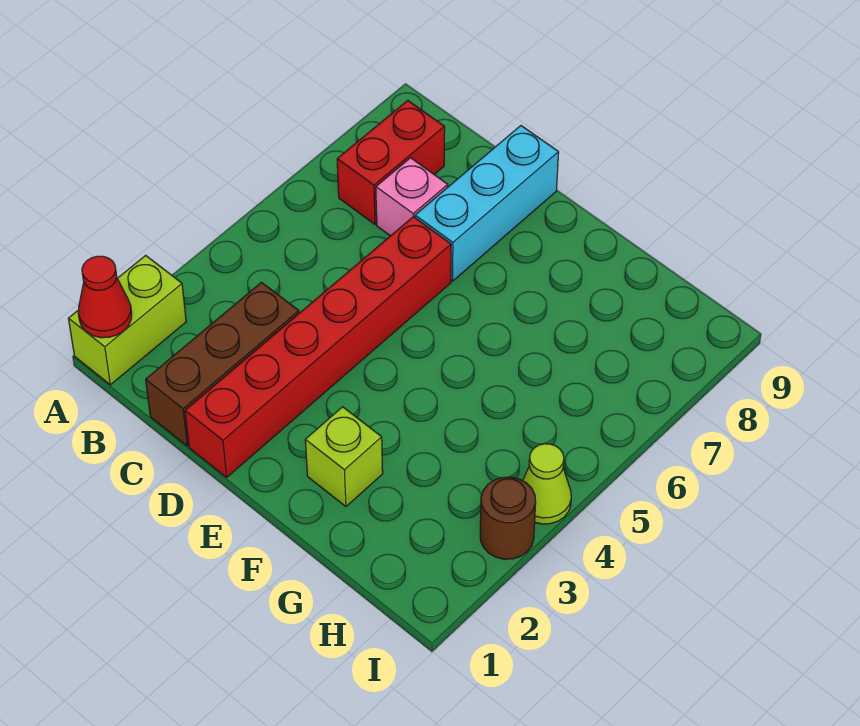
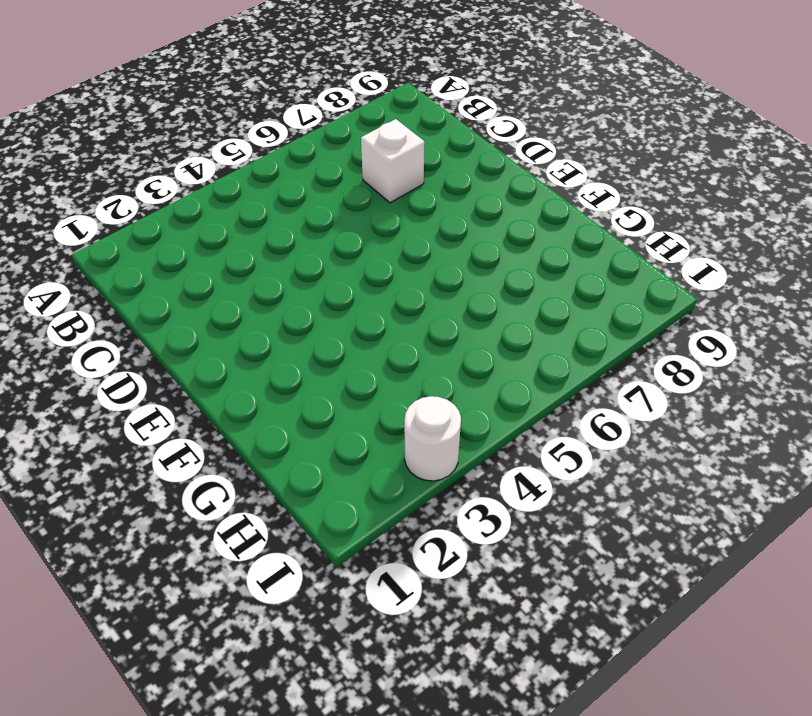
white 1x1 brick [361,119,425,203] -> pink 1x1 brick [376,158,448,236]
white 1x1 round brick [404,396,461,481] -> brown 1x1 round brick [480,477,536,559]
none -> lime 1x2 brick [68,255,186,385]
none -> red 1x2 brick [337,101,445,224]

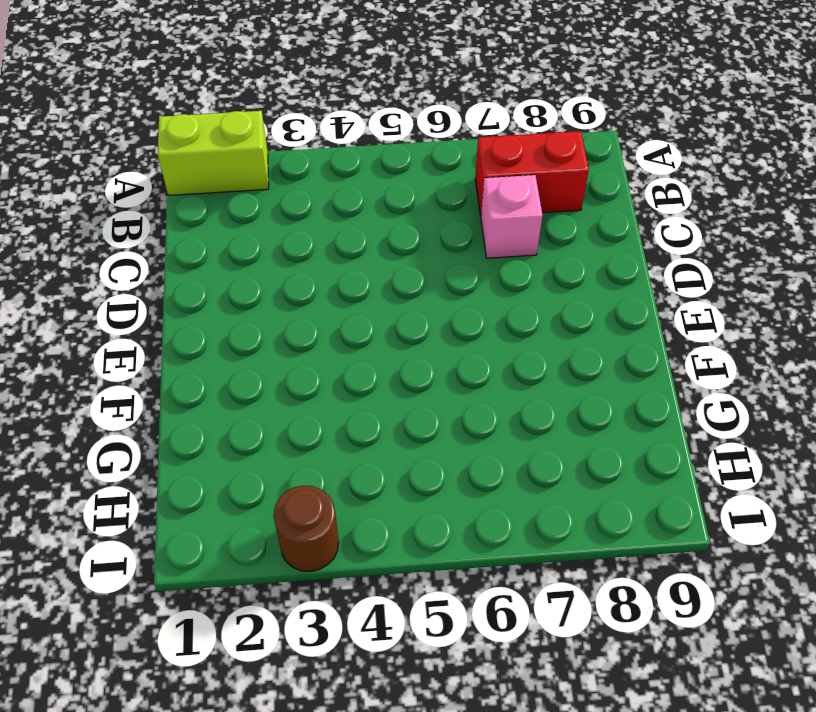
none -> brown 1x3 brick [146,283,299,446]
none -> red 1x6 brick [185,217,451,477]

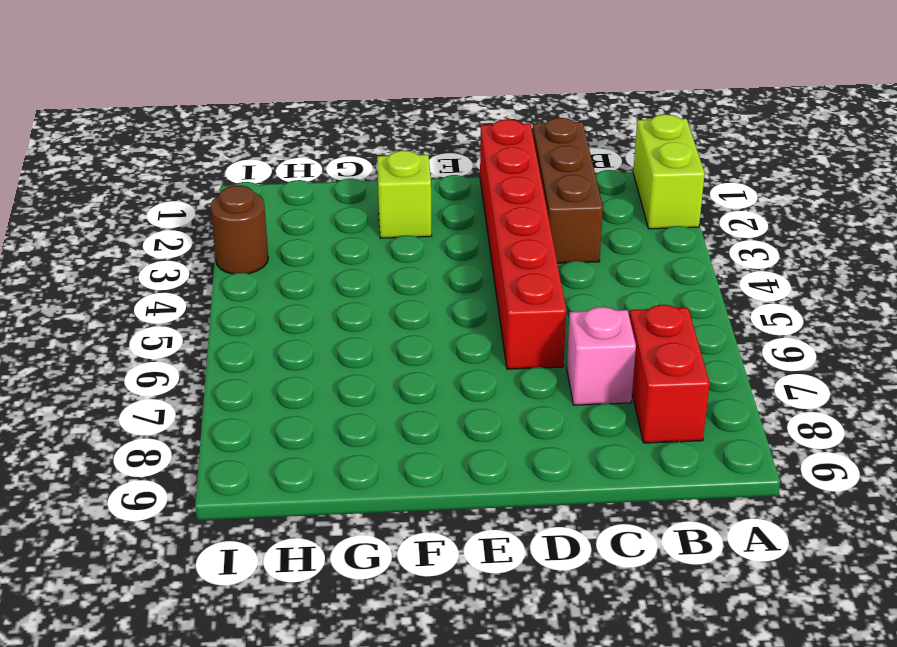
none -> cyan 1x3 brick [415,126,559,281]
none -> lime 1x1 cone [523,444,571,524]

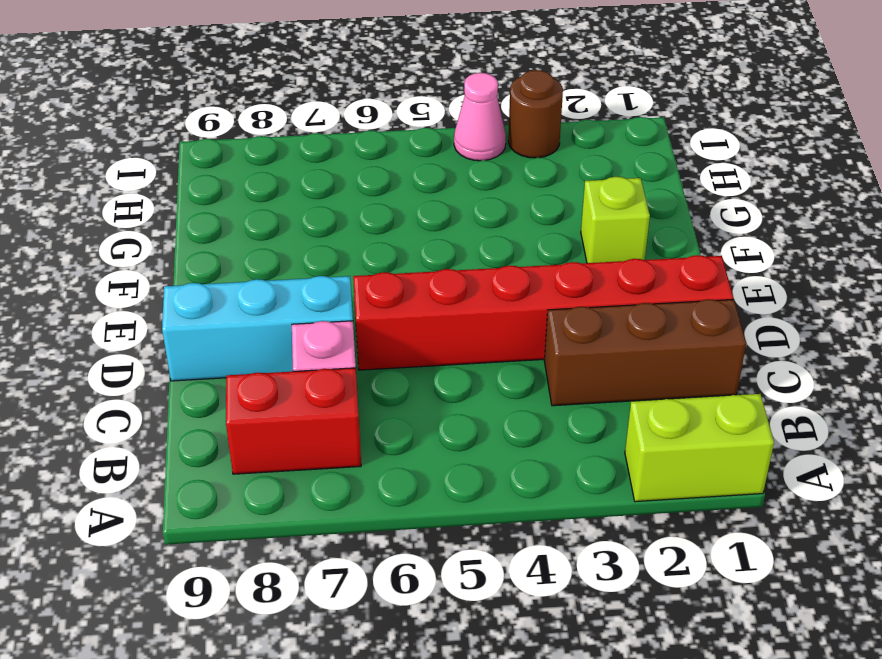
pink 1x1 cone [454,73,506,161] -> lime 1x1 cone [523,444,571,524]
none -> red 1x1 cone [78,256,132,338]

